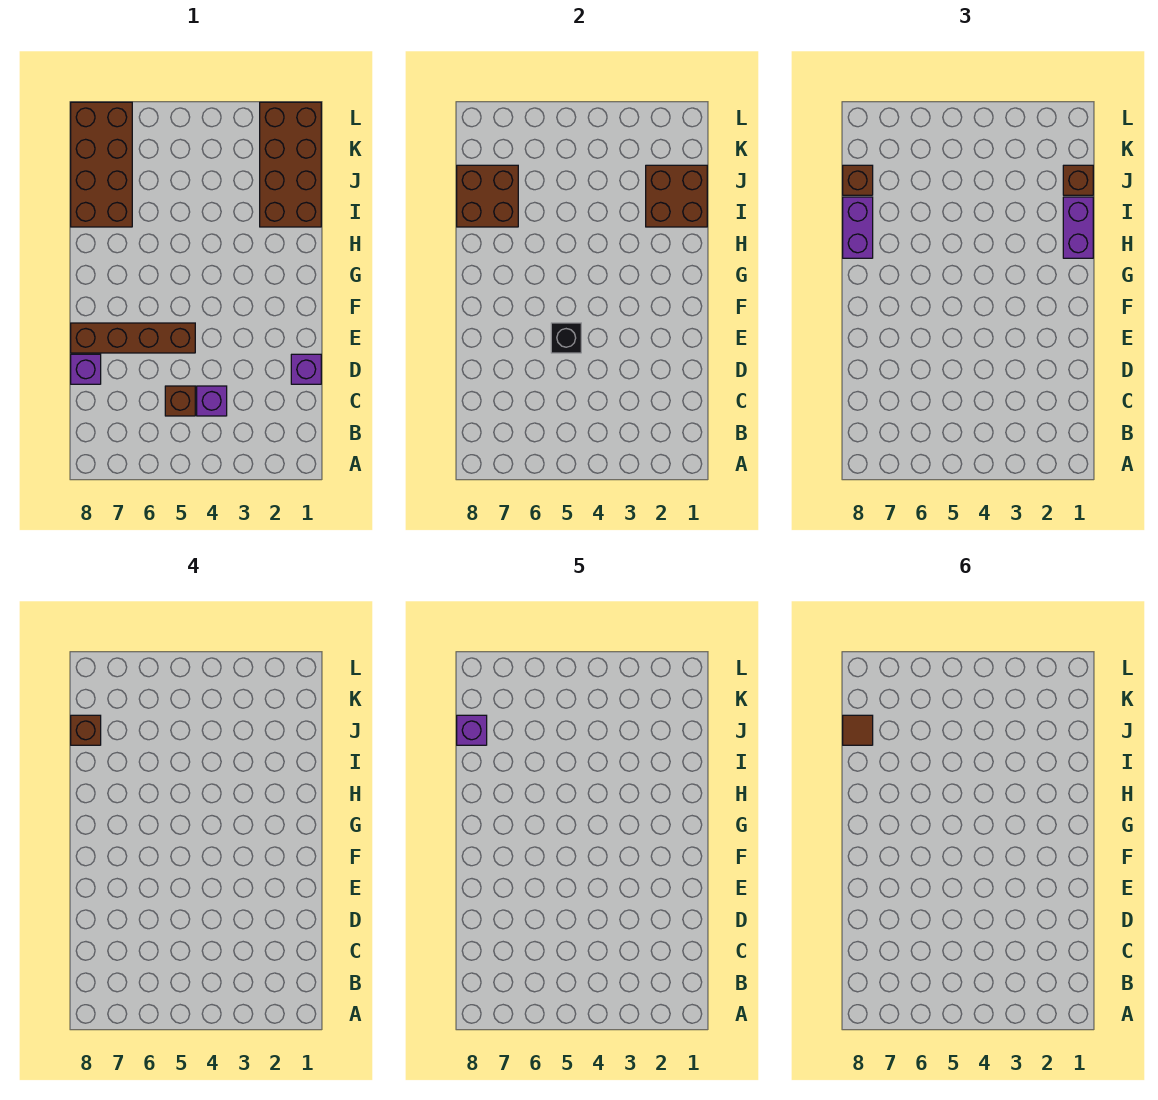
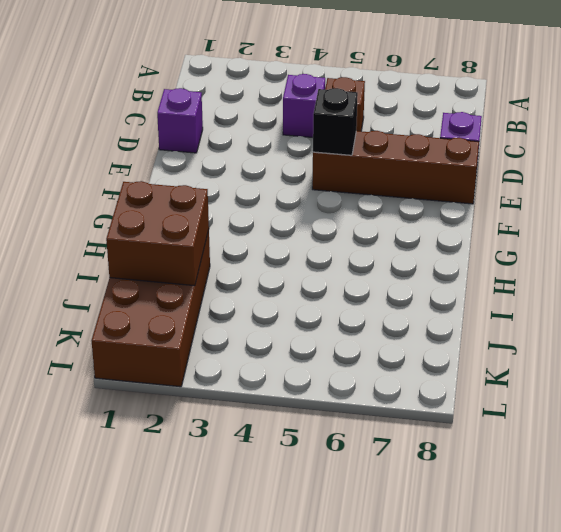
none -> brown 2x4 brick [71,102,132,227]
none -> brown 2x2 brick [457,165,518,227]
none -> purple 1x2 brick [1063,197,1093,258]

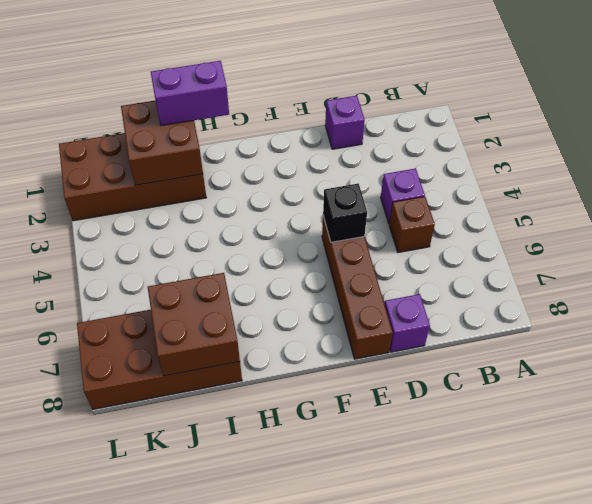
none -> purple 1x2 brick [843,197,873,258]
none -> brown 1x1 brick [1063,165,1093,195]
none -> brown 1x1 brick [843,165,873,195]

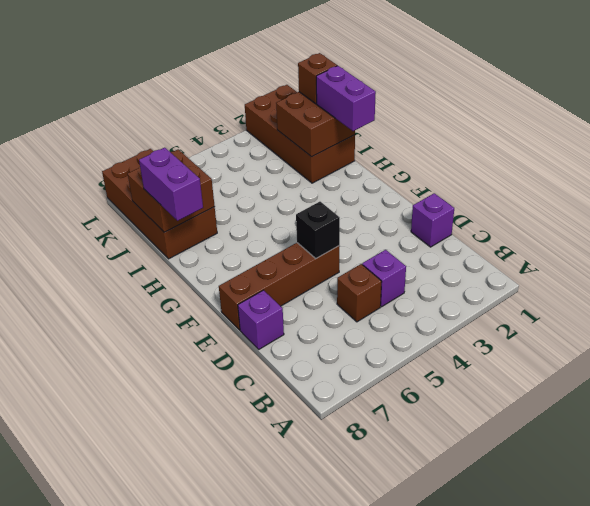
none -> brown 1x1 brick [843,165,873,195]
none -> brown 1x1 brick [71,715,101,745]
none -> purple 1x1 brick [457,715,487,745]

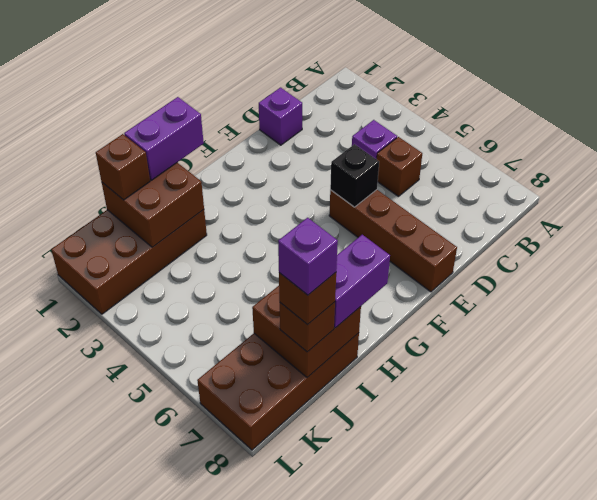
none -> purple 1x1 brick [71,354,101,384]
none -> brown 1x1 tile [843,715,873,745]

